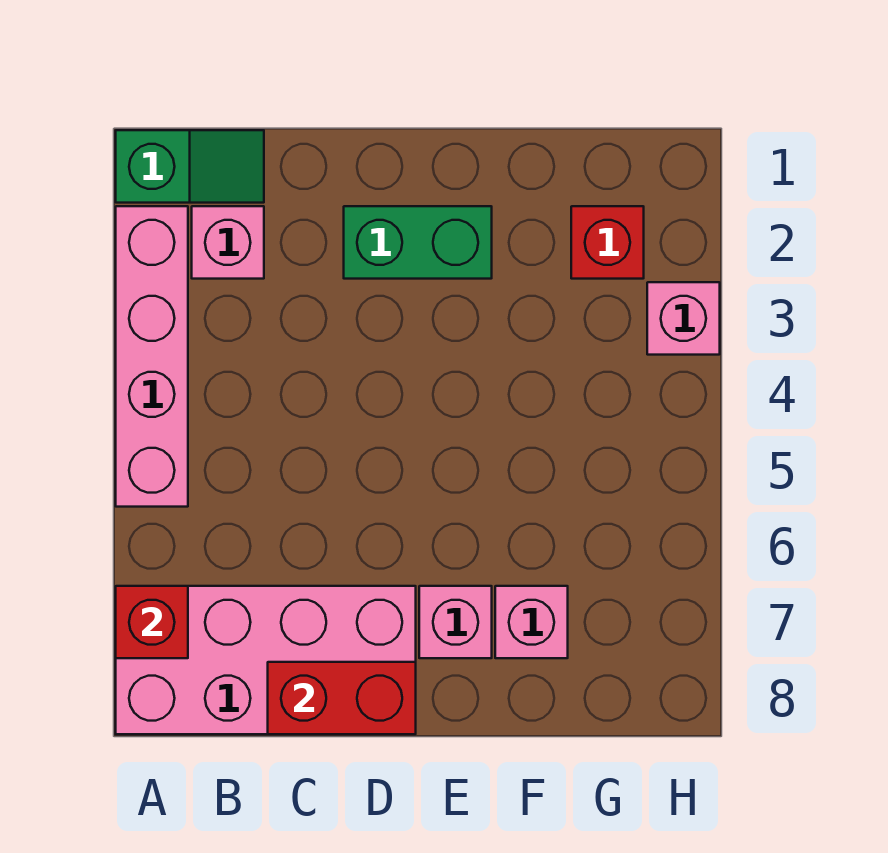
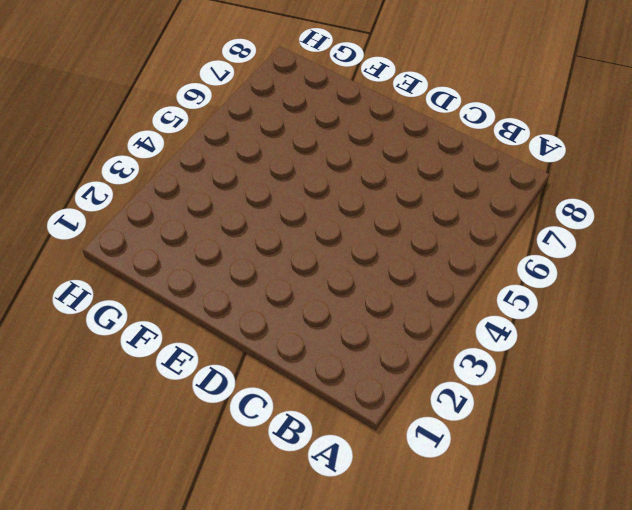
none -> green 1x2 slope [116,130,264,203]
none -> pink 1x4 brick [116,206,188,507]

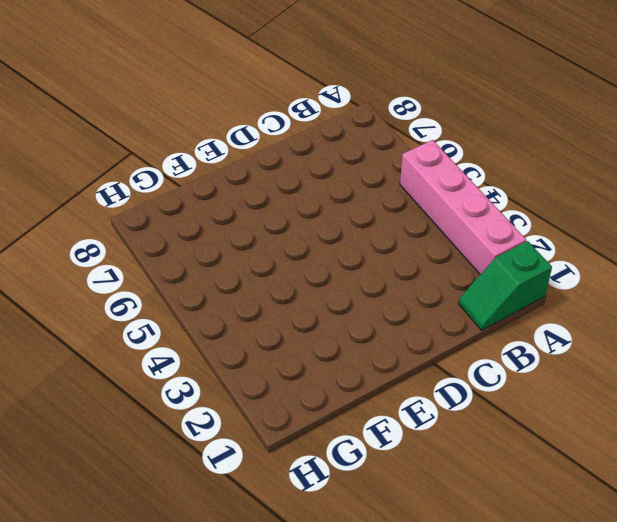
none -> pink 2x4 brick [116,586,416,734]
none -> pink 1x1 brick [192,206,264,279]

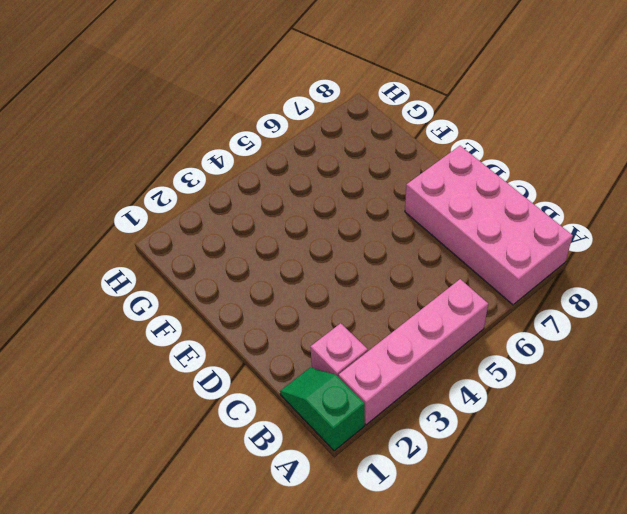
none -> green 1x2 brick [344,206,492,279]
none -> pink 1x1 brick [419,586,492,658]

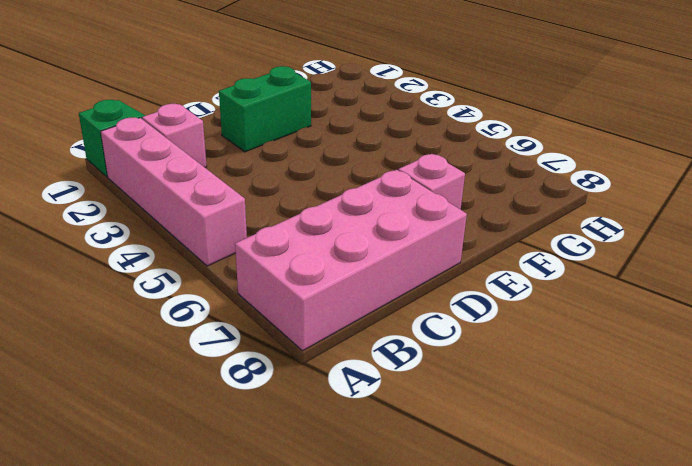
none -> pink 1x1 brick [495,586,568,658]
none -> red 1x1 brick [571,206,644,279]

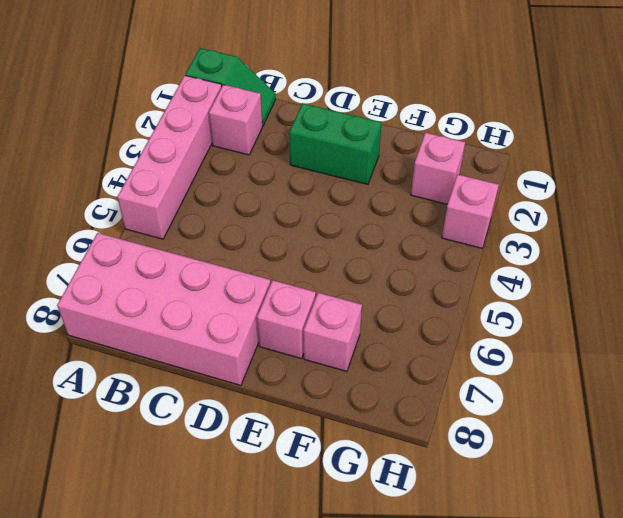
pink 1x1 brick [411,133,465,204] -> red 1x1 brick [571,206,644,279]
none -> red 1x1 brick [116,586,188,658]
none -> red 1x2 brick [268,662,416,734]

